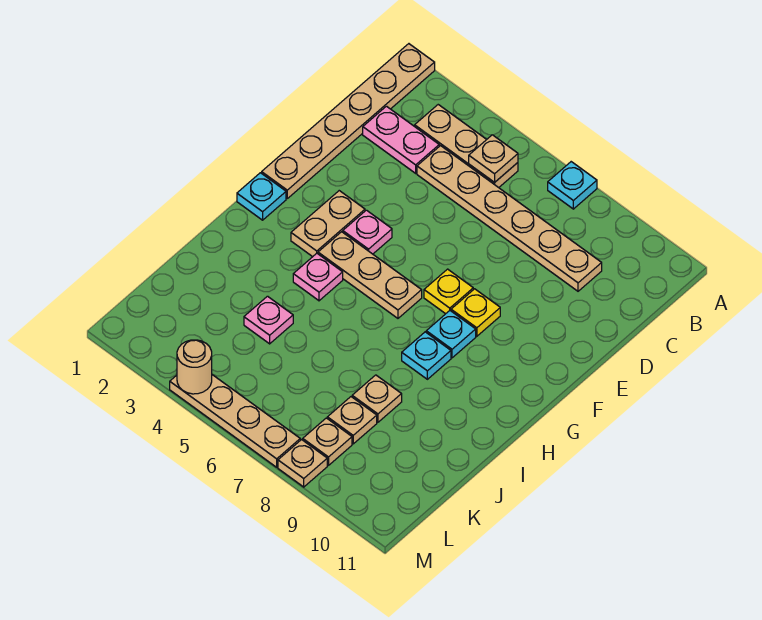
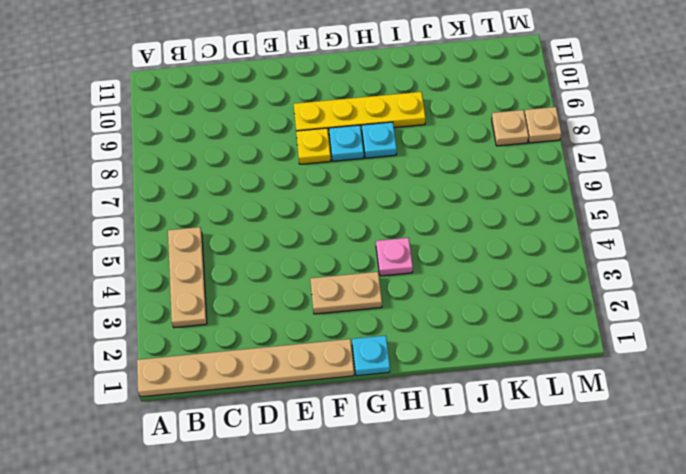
yellow 1x4 plate [294,92,425,134] -> none
none -> cyan 1x1 plate [548,162,597,209]
none -> pink 1x2 plate [363,106,439,173]
none -> tan 1x6 plate [417,146,602,291]

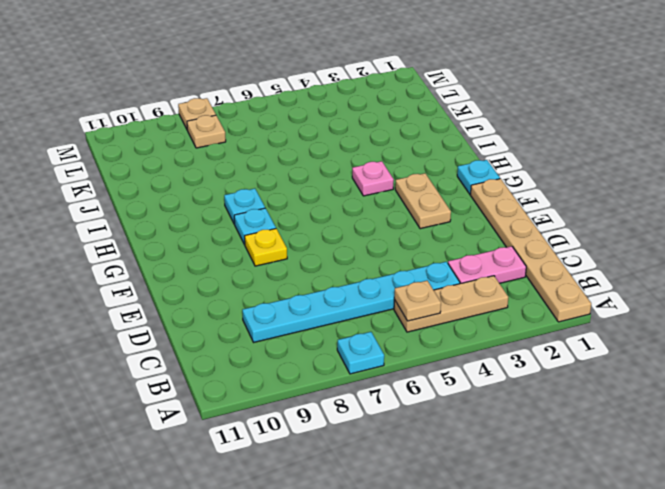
cyan 1x6 plate [242,262,460,342] -> tan 1x6 plate [417,146,602,291]
none -> pink 1x1 plate [343,210,392,254]
none -> yellow 1x1 plate [424,269,473,314]
none -> tan 1x3 plate [318,232,422,318]

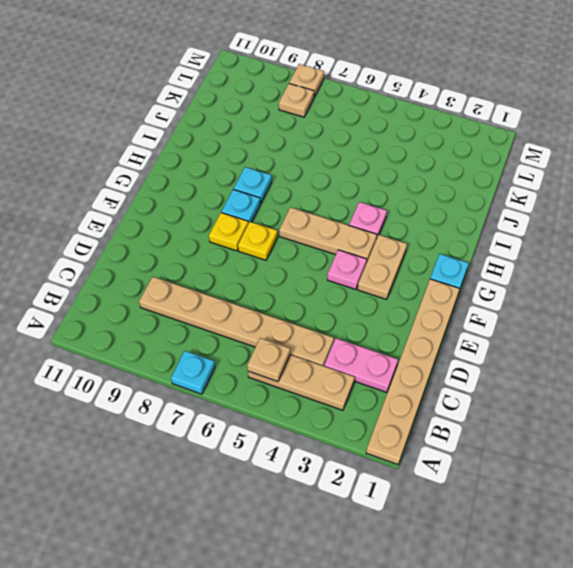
none -> pink 1x1 plate [244,296,293,344]
none -> tan 1x1 plate [352,375,402,422]
none -> tan 1x1 plate [327,397,377,444]

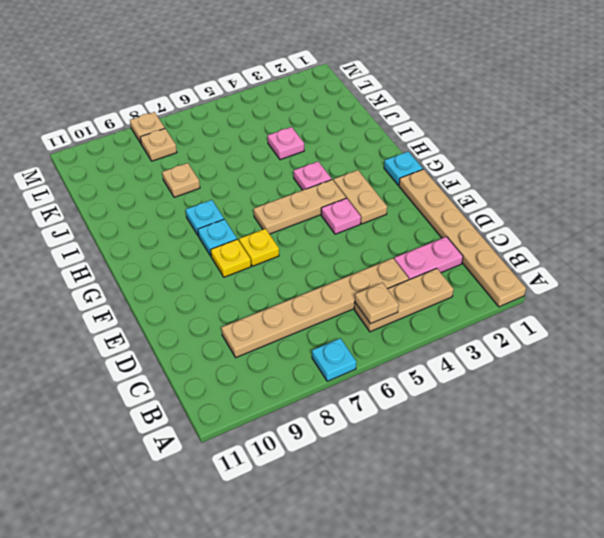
none -> tan 1x1 plate [327,397,377,444]
none -> tan 1x4 plate [170,375,300,467]
none -> tan 1x1 round brick [177,340,212,394]

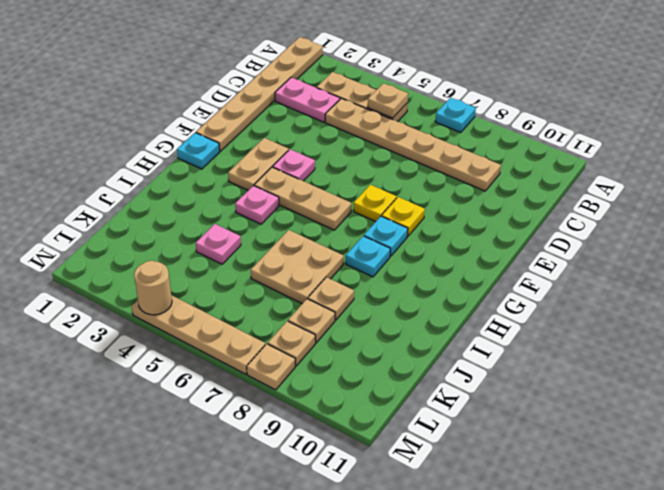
tan 2x2 plate [251,230,344,304] -> none

